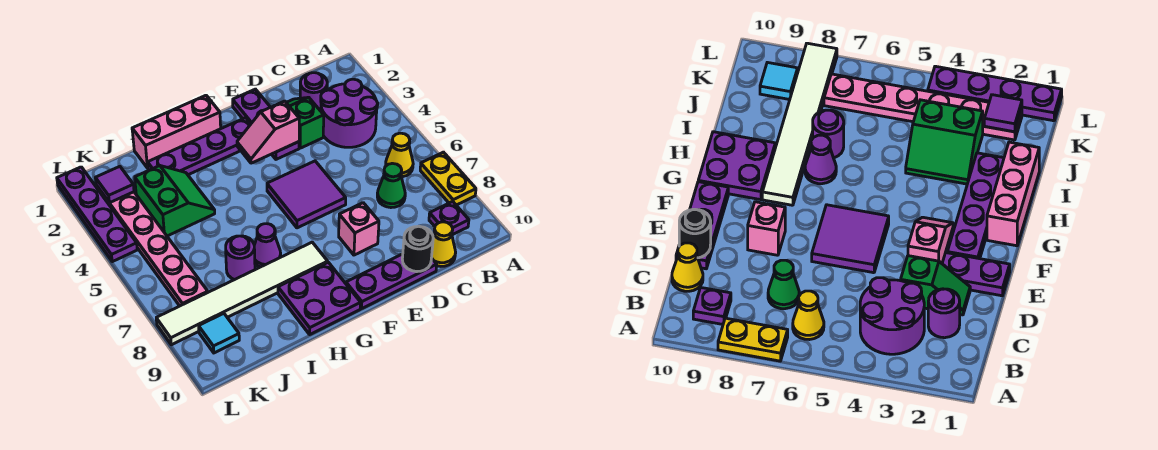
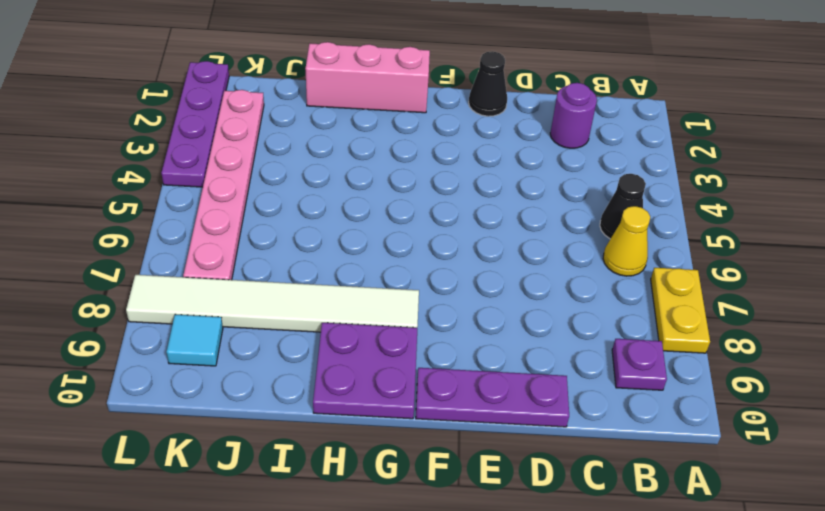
black 1x1 cone [600,174,646,239] -> none
black 1x1 cone [469,51,507,116] -> purple 1x3 plate [233,89,299,159]
none -> purple 2x2 round brick [321,79,378,147]
none -> green 1x1 cone [377,163,405,208]
none -> yellow 1x1 cone [432,222,456,266]

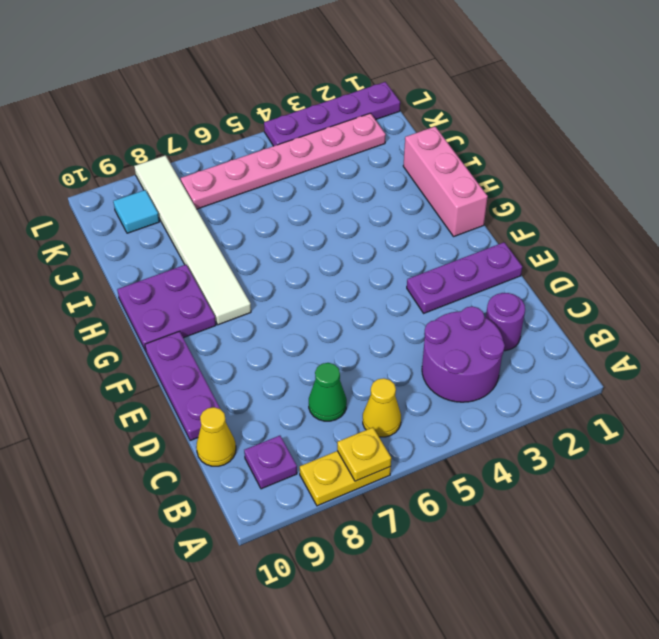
yellow 1x1 plate [337,427,391,481] -> none
none -> green 1x2 slope [286,97,324,148]
none -> purple 2x2 tile [267,161,346,228]
none -> pink 1x1 brick [339,203,379,255]

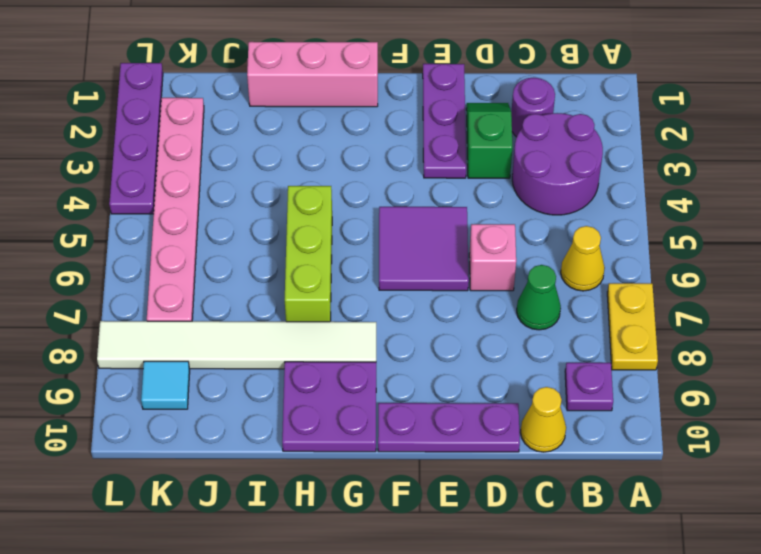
pink 1x1 brick [469,224,516,291] -> pink 1x1 brick moved to [339,203,379,255]
lime 1x3 brick [285,186,332,322] -> purple 1x1 cone [254,224,281,267]
none -> purple 1x4 plate [148,118,251,175]
none -> green 2x2 slope [135,165,215,236]
none -> purple 1x1 round brick [226,236,255,280]

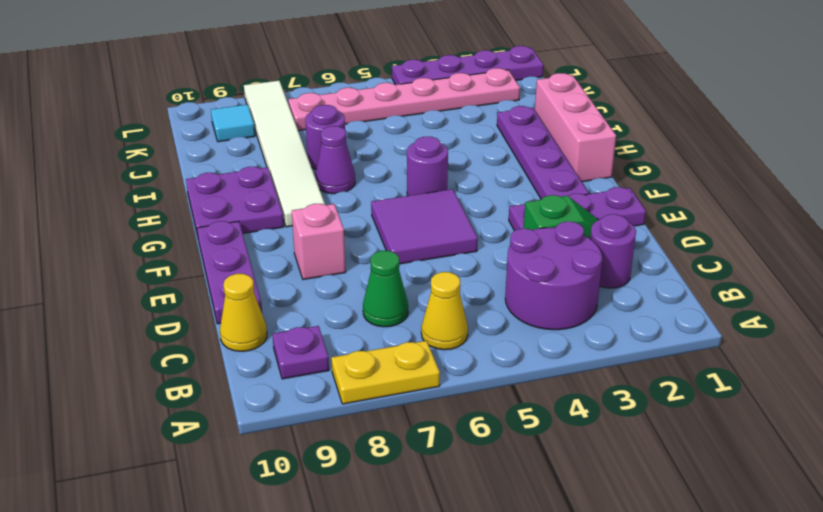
purple 1x1 round brick [407,137,448,196] -> none
none -> green 2x2 slope [135,165,215,236]
none -> black 1x1 round brick [402,226,433,272]
none -> pink 1x2 slope [237,101,299,163]

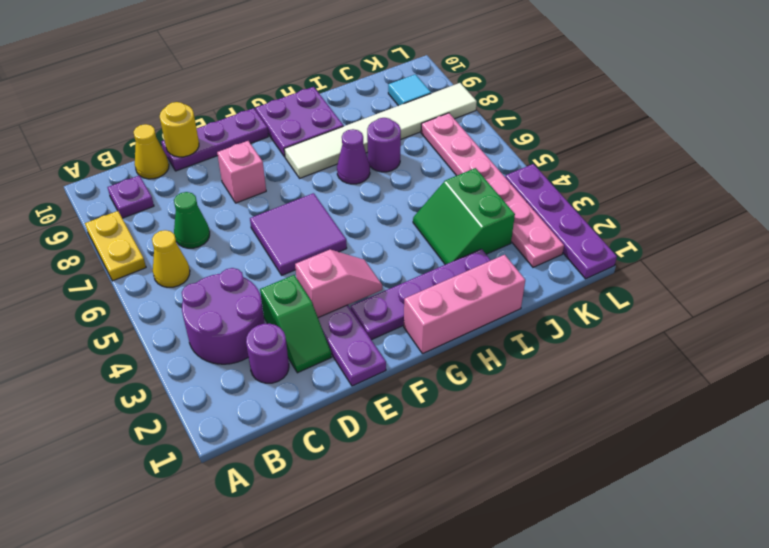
yellow 1x1 round brick [160,102,199,157] -> black 1x1 round brick [402,226,433,272]
none -> purple 1x1 tile [95,166,134,203]

